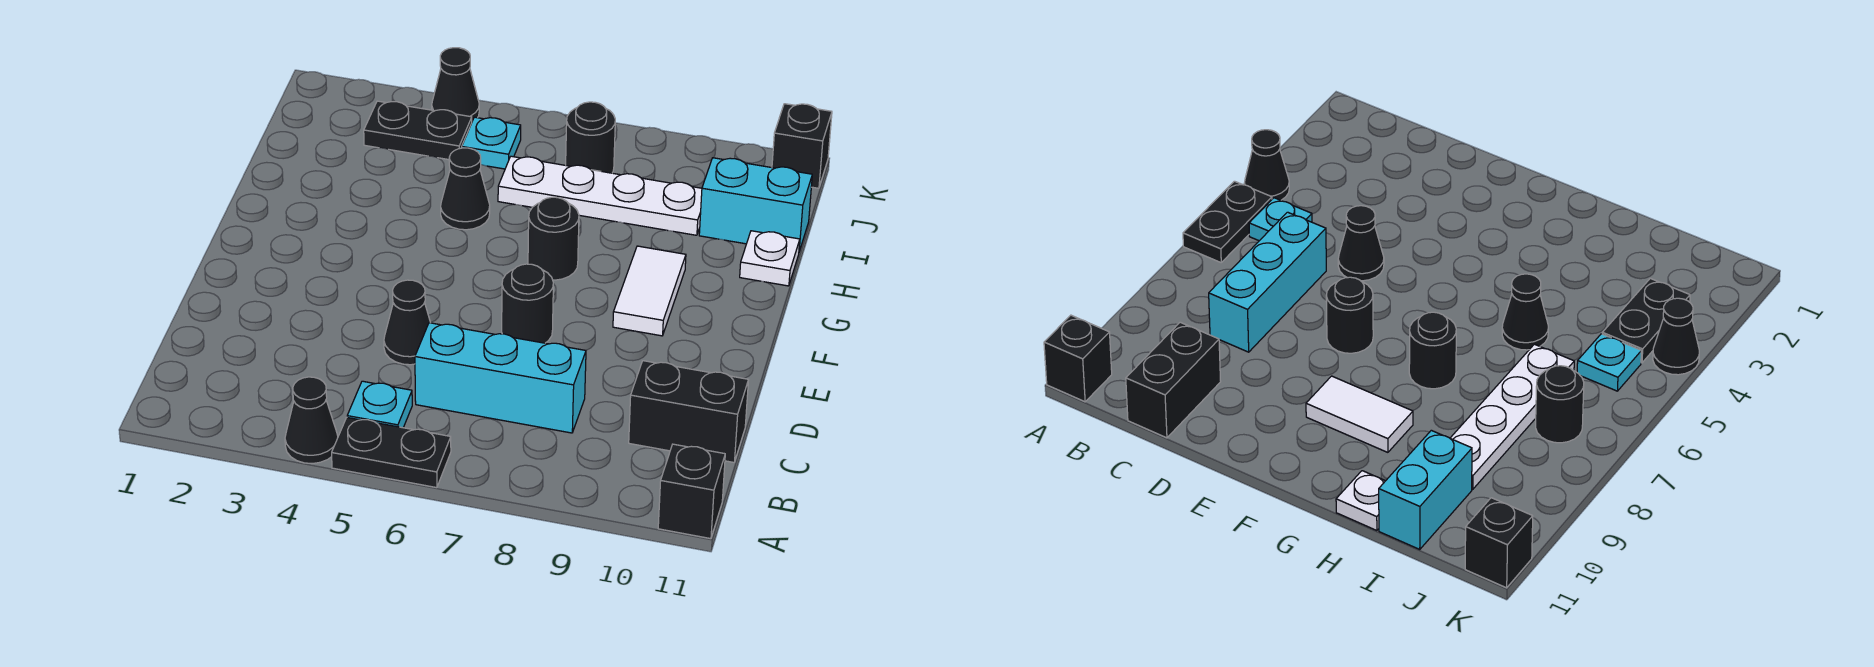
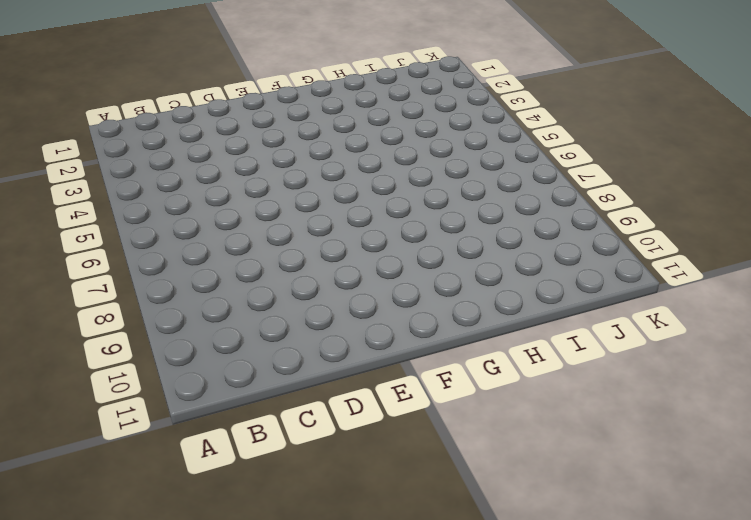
none -> black 1x1 cone [285,377,338,464]
none -> black 1x2 plate [332,418,451,488]
none -> black 1x1 brick [658,444,725,539]

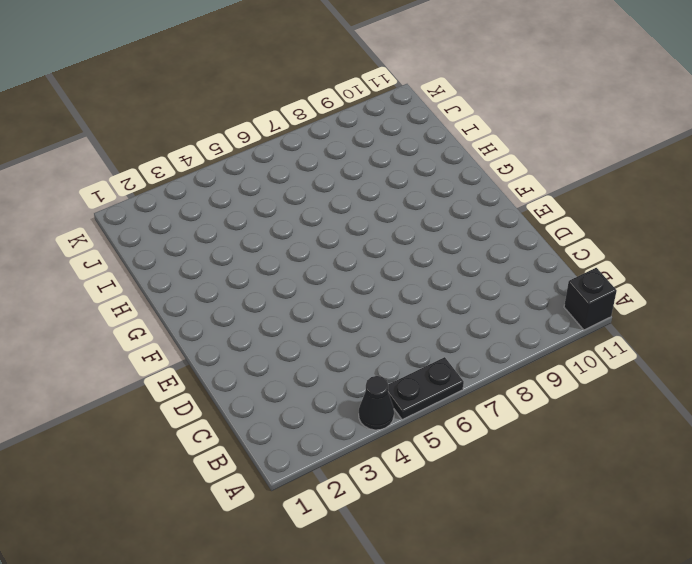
none -> cyan 1x1 plate [347,381,412,428]
none -> cyan 1x3 brick [415,323,586,433]
none -> black 1x2 brick [629,361,748,462]

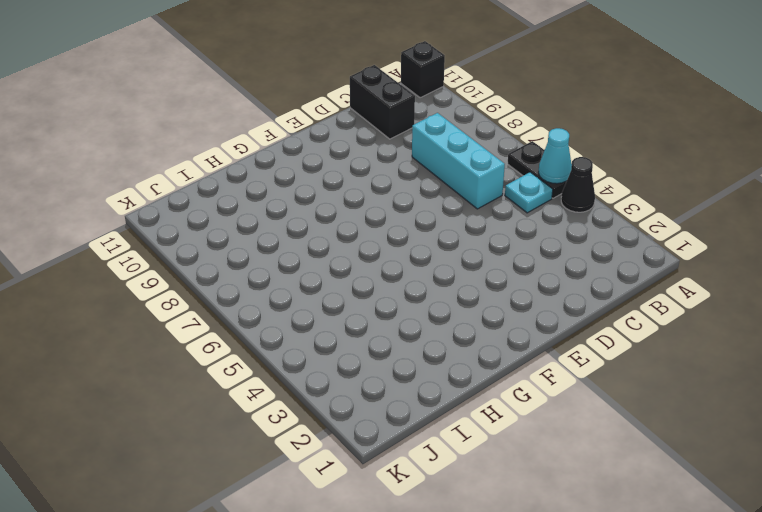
cyan 1x1 cone [538,128,572,184] -> none
none -> black 1x1 cone [384,280,430,365]
none -> black 1x1 round brick [502,264,553,343]
none -> white 1x2 tile [613,246,686,336]

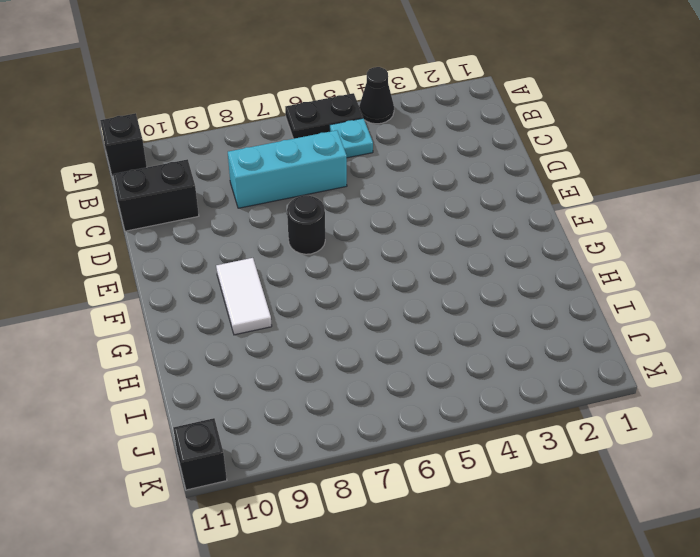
none -> black 1x1 cone [384,280,430,365]
none -> black 1x1 round brick [528,197,579,280]
none -> black 1x1 cone [441,148,490,230]

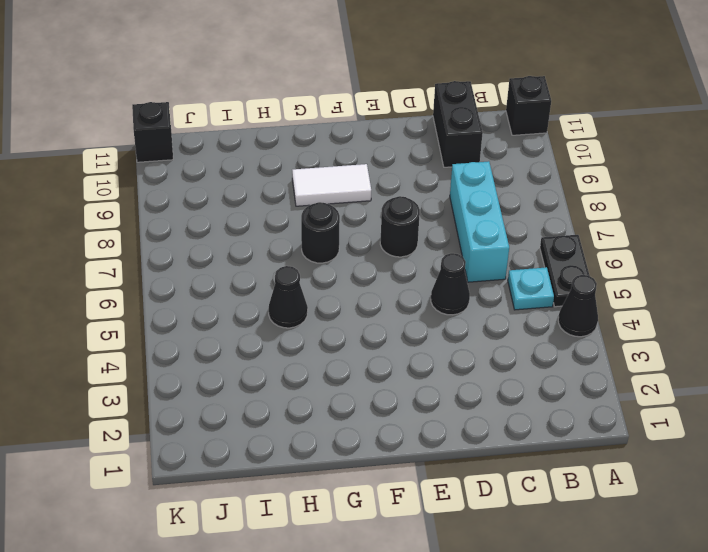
none -> white 1x1 plate [740,231,800,286]
none -> white 1x4 plate [498,156,702,235]
none -> cyan 1x2 brick [699,158,812,251]

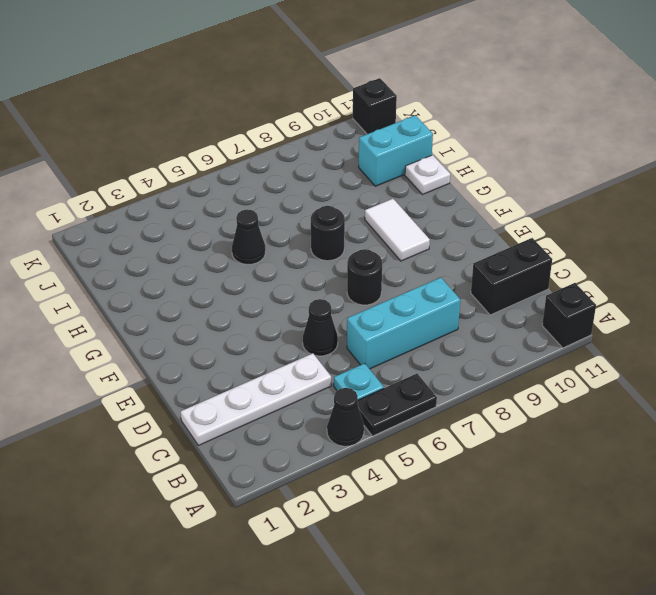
white 1x4 plate [181,353,331,445] -> white 1x4 plate moved to [498,156,702,235]
none -> black 1x2 plate [364,101,472,160]
none -> cyan 1x1 plate [462,117,521,169]
none -> black 1x1 round brick [566,102,615,173]

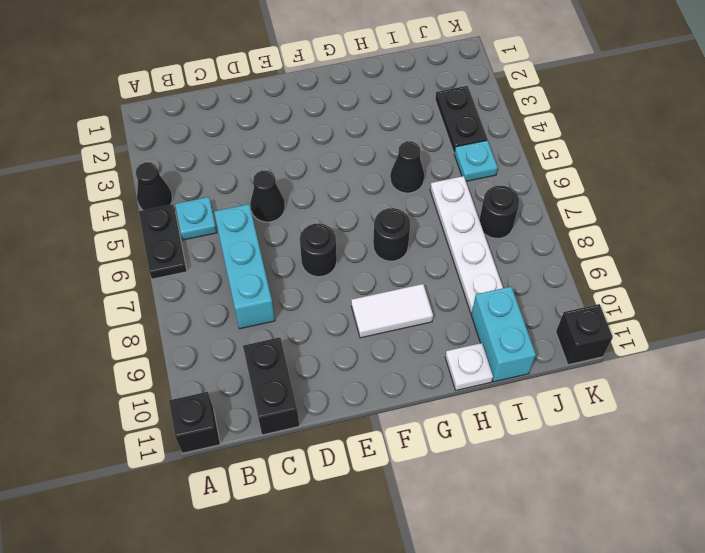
none -> black 1x1 cone [432,48,479,121]

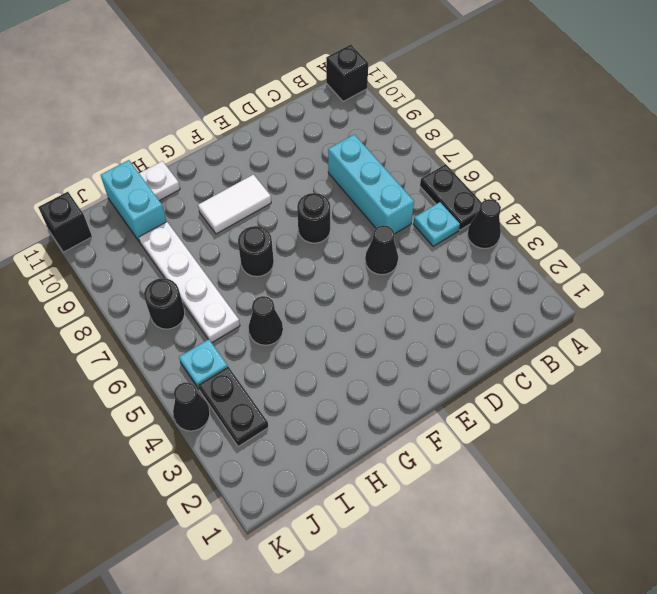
none -> black 1x2 brick [629,361,748,462]

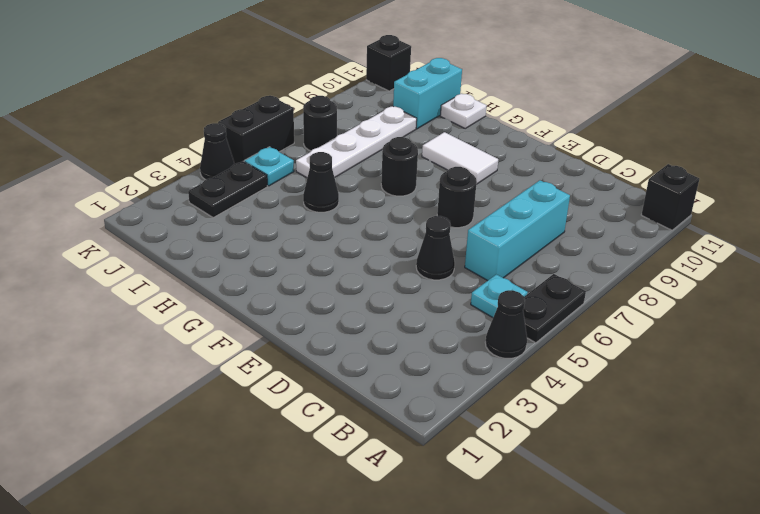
black 1x2 brick [218,96,294,164] -> black 1x2 brick moved to [629,361,748,462]

